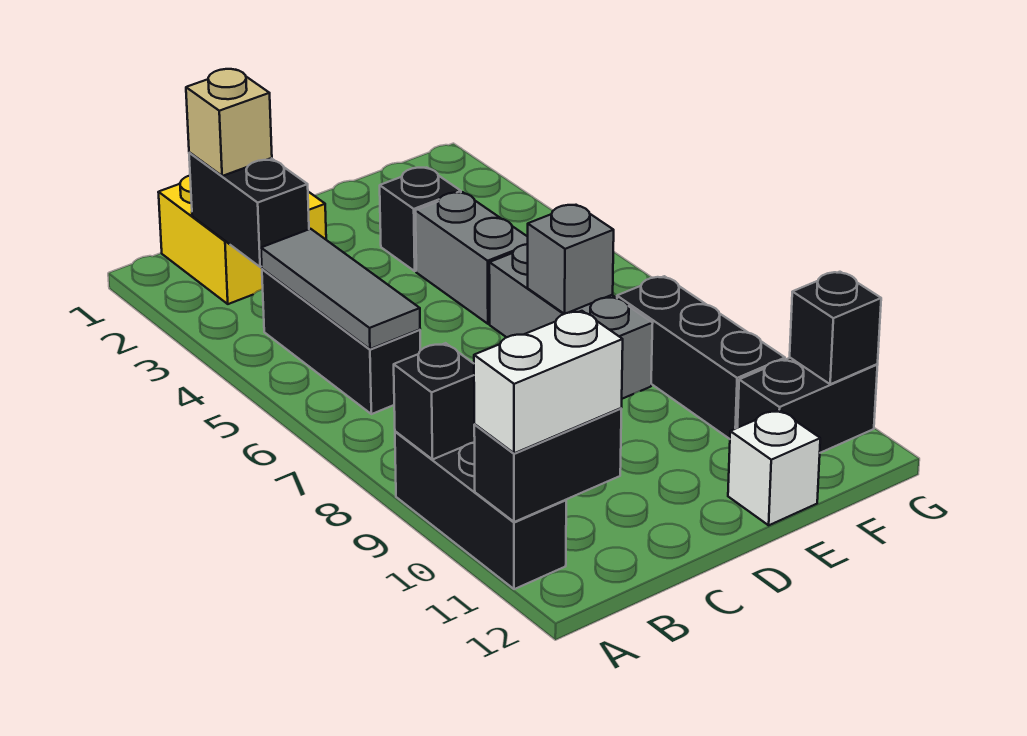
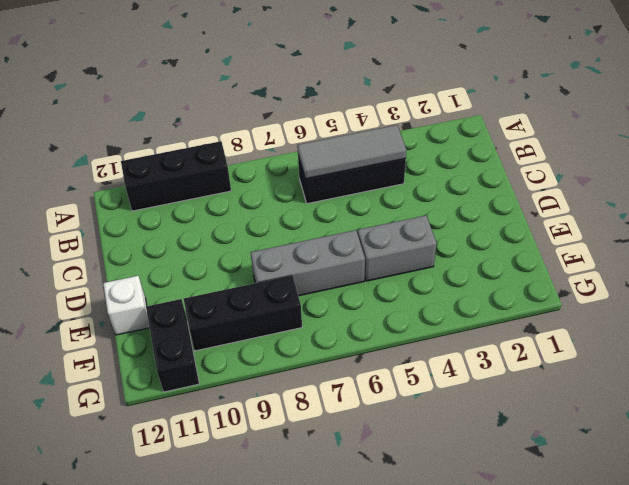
none -> yellow 2x2 brick [158,176,326,304]
none -> black 1x1 brick [380,167,461,271]
none -> black 1x1 brick [394,343,475,460]

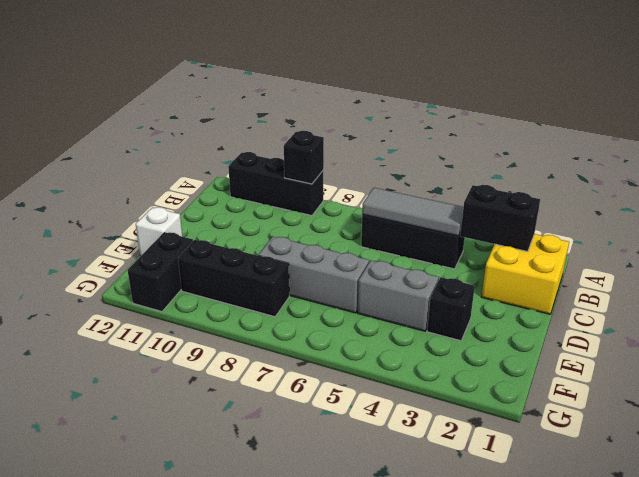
none -> black 1x2 brick [474,408,621,522]
none -> grey 1x1 brick [528,205,614,314]
none -> black 1x1 brick [790,272,881,384]

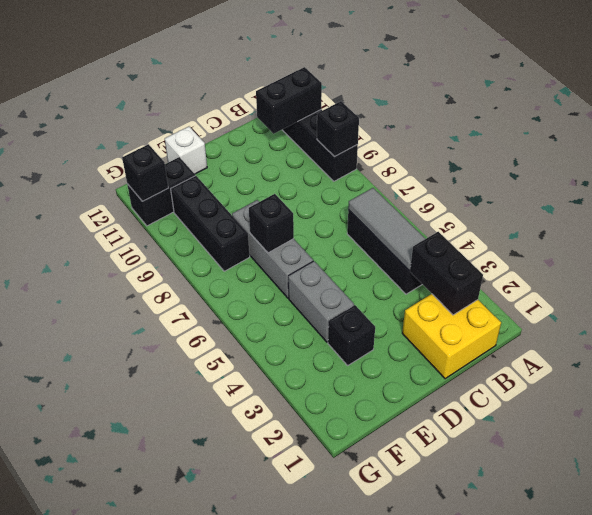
black 1x1 brick [249,194,294,253] -> grey 1x1 brick [528,205,614,314]
none -> white 1x2 brick [474,311,623,453]
none -> tan 1x1 brick [186,69,272,176]

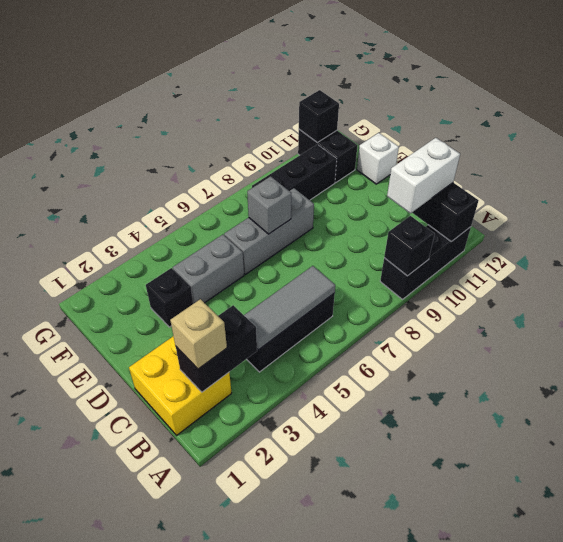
white 1x2 brick [387,138,460,213] -> white 1x2 brick turned to [474,311,623,453]

